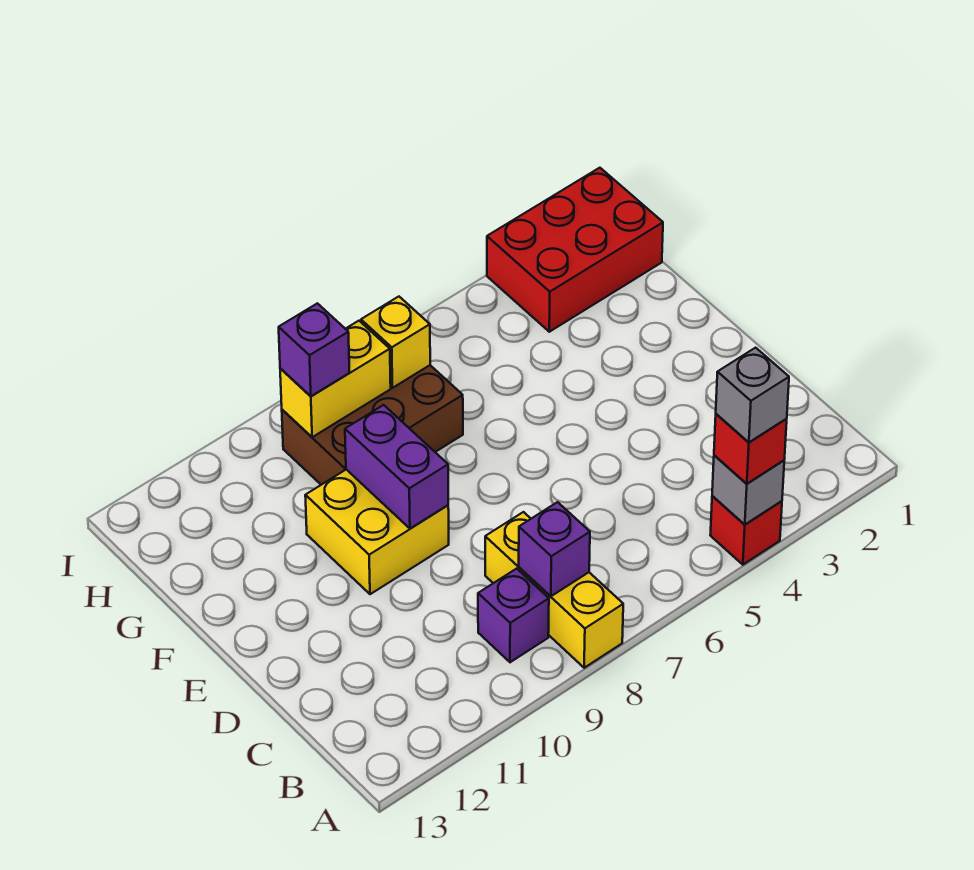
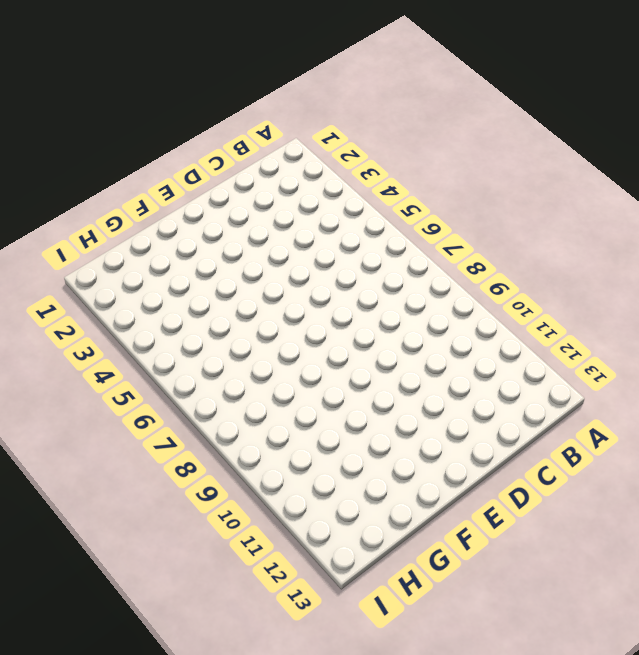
none -> red 1x1 brick [710,496,782,565]
none -> yellow 1x3 brick [485,512,623,668]
none -> purple 1x1 brick [478,569,549,662]

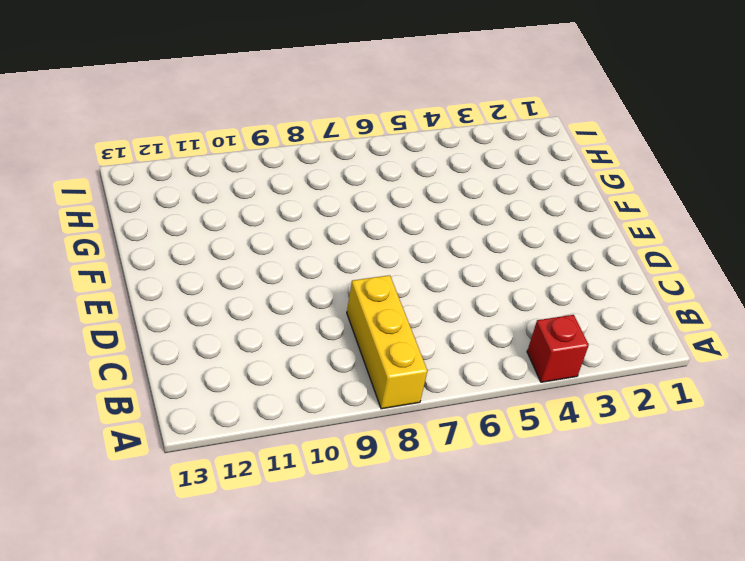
none -> purple 1x1 brick [478,569,549,662]
none -> yellow 2x2 brick [305,470,449,594]
none -> brown 2x3 brick [282,365,463,485]

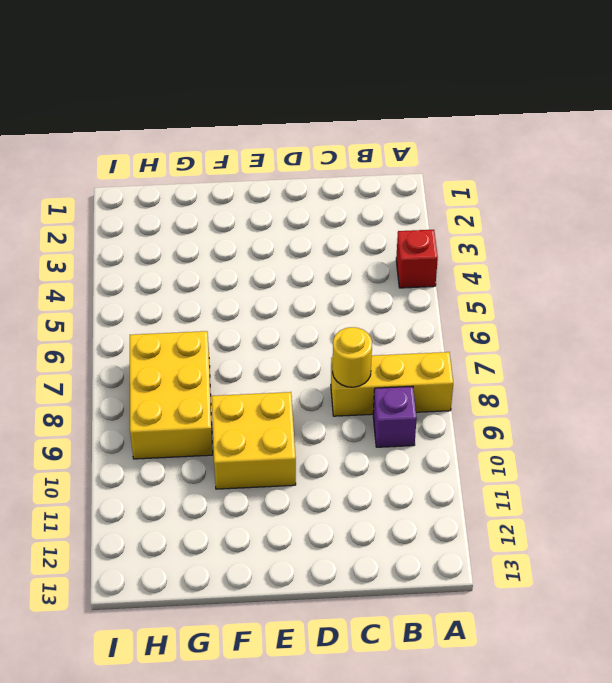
yellow 1x1 round brick [333,327,372,387] -> none
yellow 2x3 brick [130,331,213,459] -> brown 2x3 brick [282,365,463,485]
none -> red 2x3 brick [487,168,663,332]
none -> grey 1x1 brick [712,455,784,525]
none -> purple 1x1 brick [519,502,590,596]

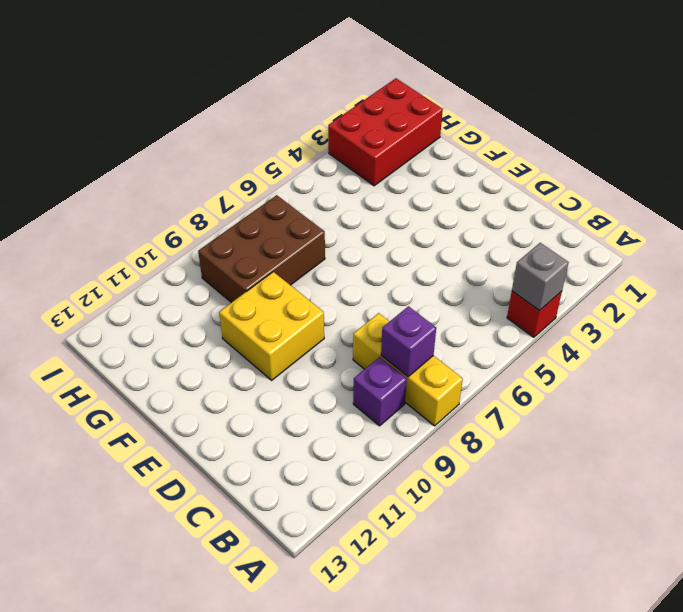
none -> purple 1x2 brick [345,405,448,528]
none -> yellow 1x1 brick [361,297,430,388]
none -> yellow 1x2 brick [280,321,391,437]

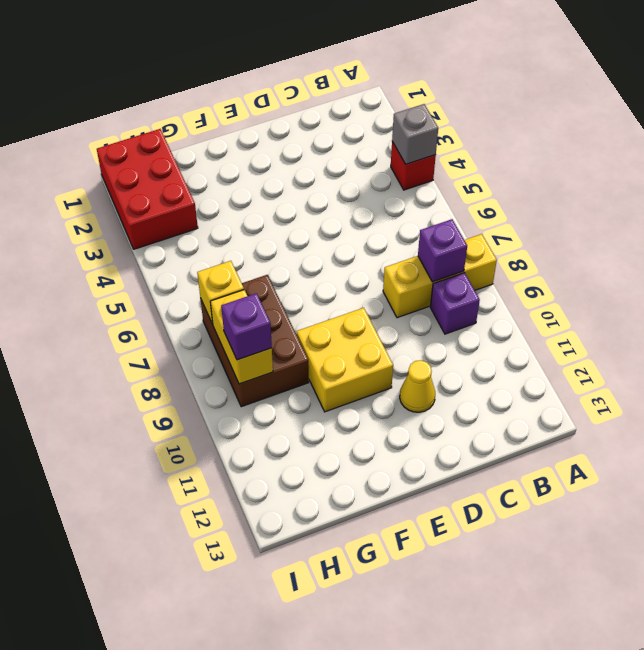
yellow 1x1 cone [400,360,435,412] -> none
none -> purple 1x2 brick [345,405,448,528]
none -> red 1x1 brick [714,414,787,484]
none -> grey 1x1 brick [716,348,789,442]

